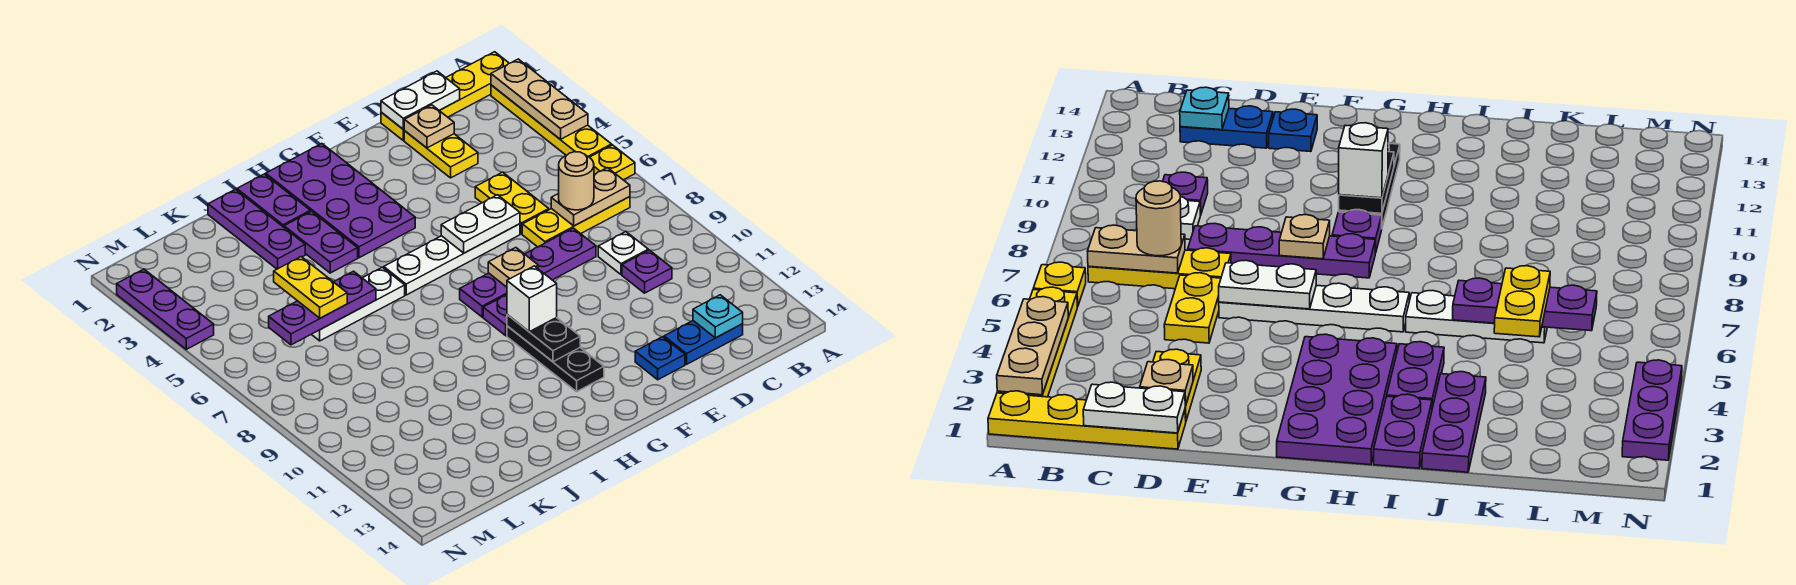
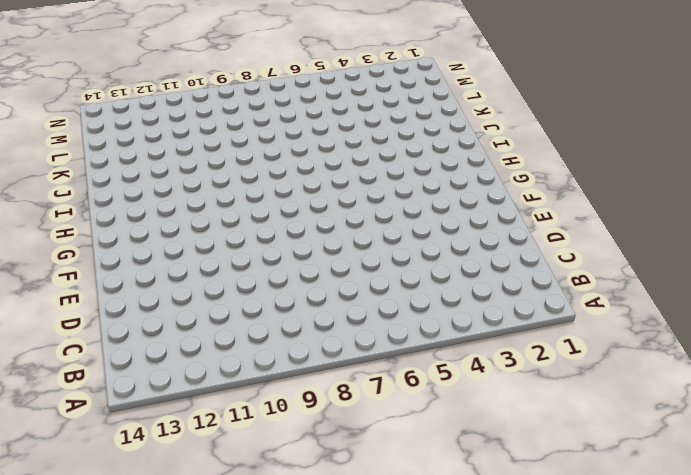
none -> yellow 1x4 plate [381,52,509,141]
none -> yellow 1x4 plate [491,85,612,157]
none -> yellow 1x1 plate [590,145,635,180]
none -> yellow 1x3 plate [522,197,630,247]

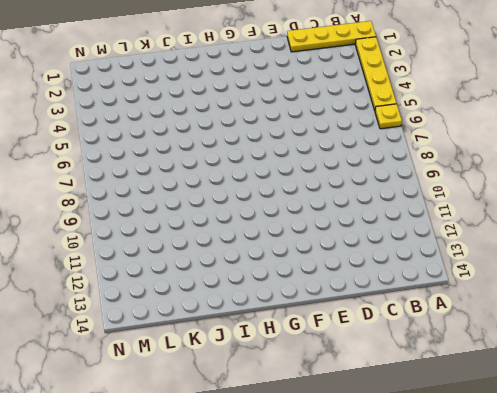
none -> yellow 1x3 plate [522,197,630,247]
none -> white 1x1 plate [598,231,648,274]
none -> purple 1x1 plate [622,250,672,293]
none -> blue 1x2 plate [664,321,743,364]

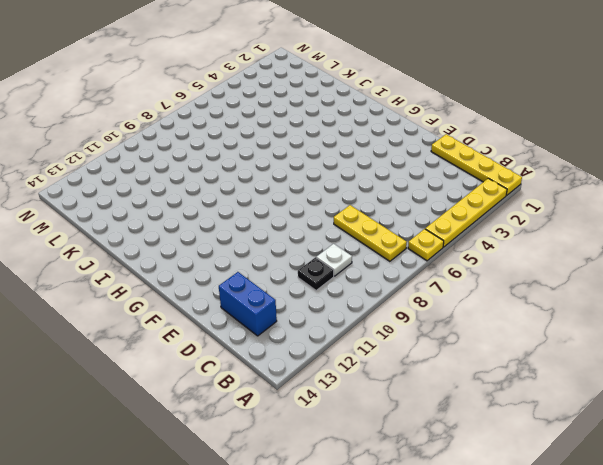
black 1x1 plate [298,257,334,290] -> purple 1x1 plate [622,250,672,293]
blue 1x2 brick [219,272,277,336] -> blue 1x2 plate [664,321,743,364]
none -> yellow 1x2 plate [404,131,478,178]
none -> yellow 1x2 plate [475,172,549,234]
none -> purple 1x4 plate [460,228,596,317]
none -> white 1x4 plate [384,224,520,295]

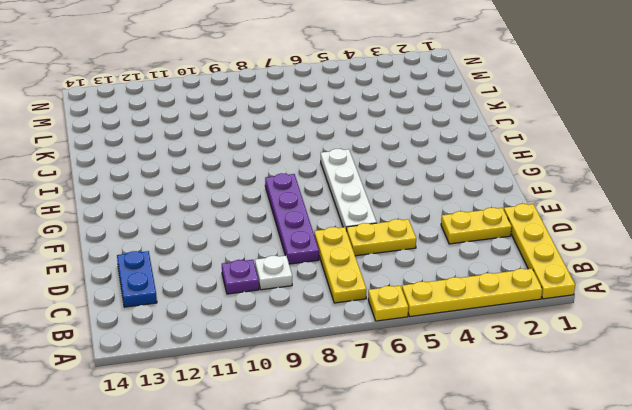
none -> blue 1x1 plate [635,337,685,380]
none -> purple 2x4 plate [266,144,415,258]
none -> purple 1x1 plate [483,295,507,336]
none -> black 1x3 plate [507,326,604,392]

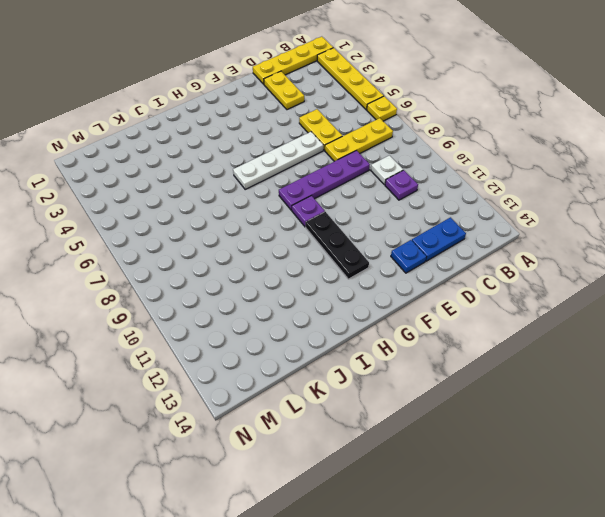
none -> purple 2x4 plate [266,144,415,258]
none -> purple 1x2 plate [237,174,310,227]
none -> purple 1x2 plate [284,211,358,273]
none -> white 1x3 plate [312,267,405,341]

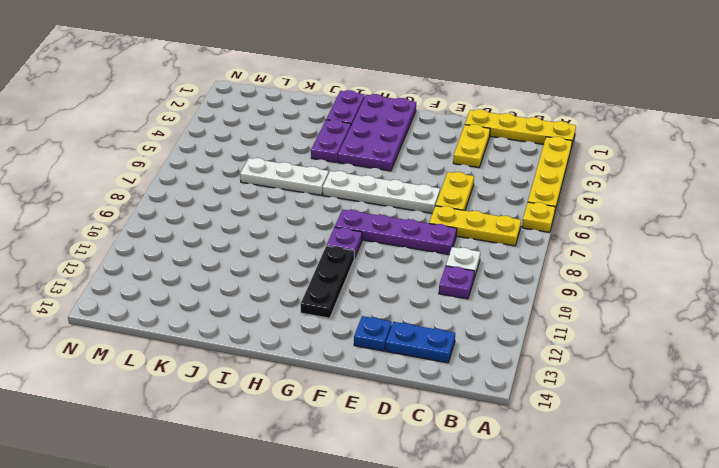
none -> purple 1x3 plate [208,189,305,269]
none -> purple 1x3 plate [117,269,214,349]
none -> tan 1x3 plate [491,59,588,139]
none -> tan 1x2 plate [551,168,630,226]

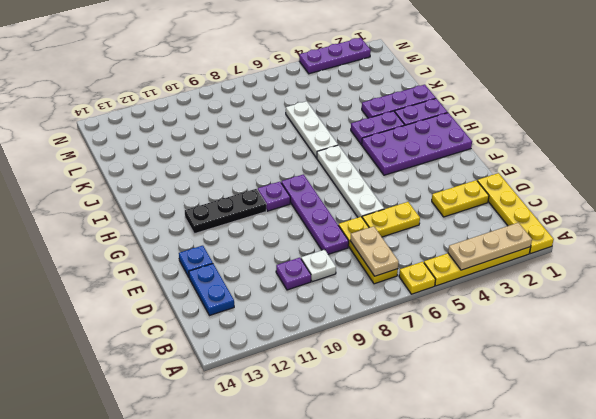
none -> white 1x2 plate [381,71,460,129]
none -> cyan 1x1 plate [693,295,743,338]
none -> tan 1x1 plate [404,105,454,148]
none -> white 1x2 plate [441,195,520,253]

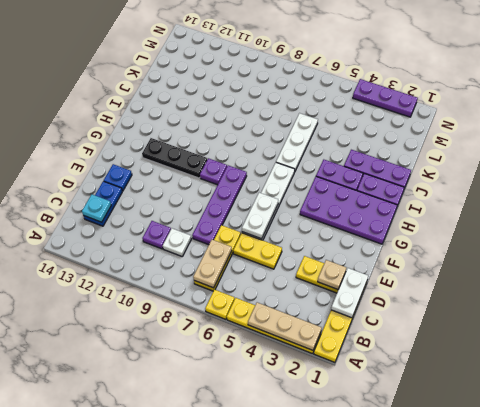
none -> tan 1x1 plate [488,248,538,287]
none -> black 1x2 plate [507,315,580,362]
none -> purple 1x3 plate [269,271,376,345]
none -> tan 1x1 round brick [559,152,594,210]

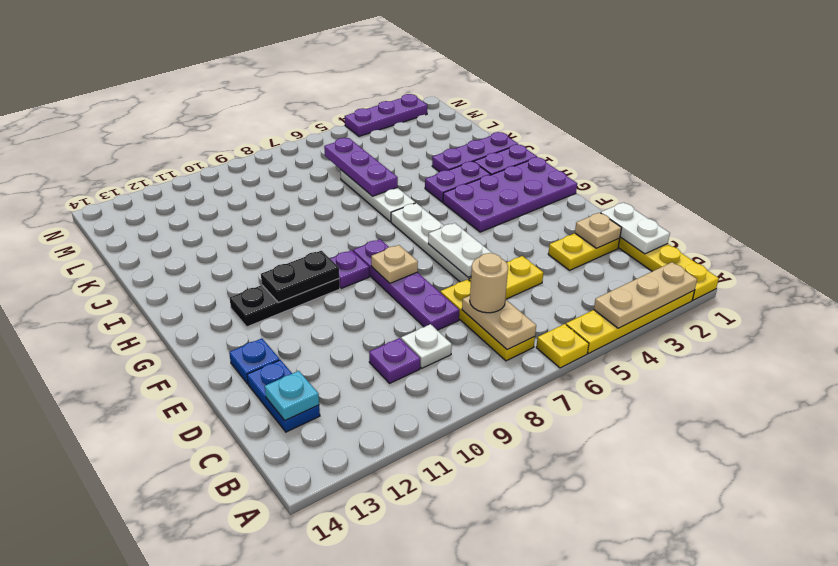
none -> white 1x1 brick [507,266,557,332]
none -> yellow 1x2 plate [274,257,347,318]

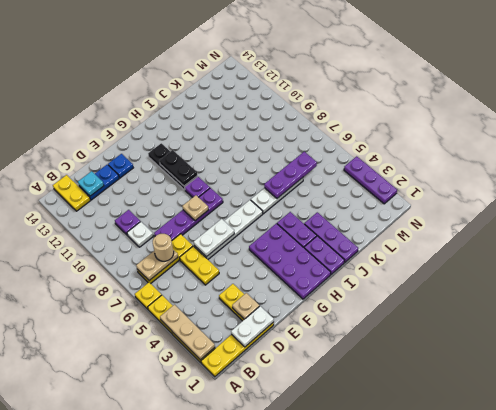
yellow 1x2 plate [53,175,90,211] -> yellow 1x2 plate moved to [274,257,347,318]
none -> white 1x1 brick [507,266,557,332]

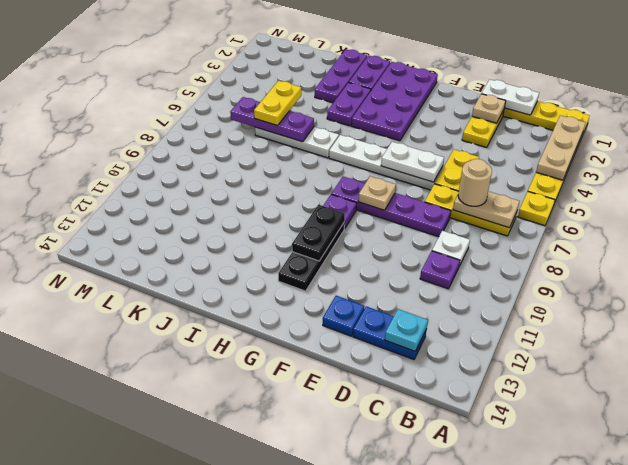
none -> purple 1x3 plate [117,269,214,349]
none -> white 1x1 brick [507,266,557,332]

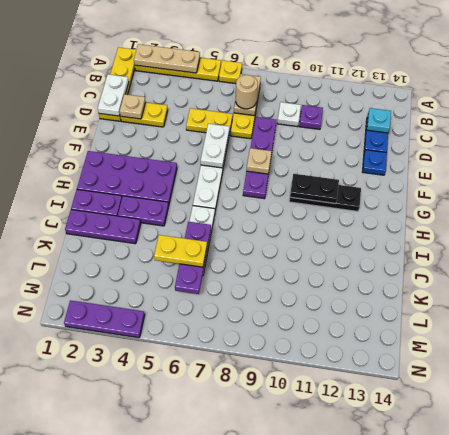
none -> purple 1x1 plate [483,295,507,336]
none -> white 1x1 brick [507,266,557,332]

